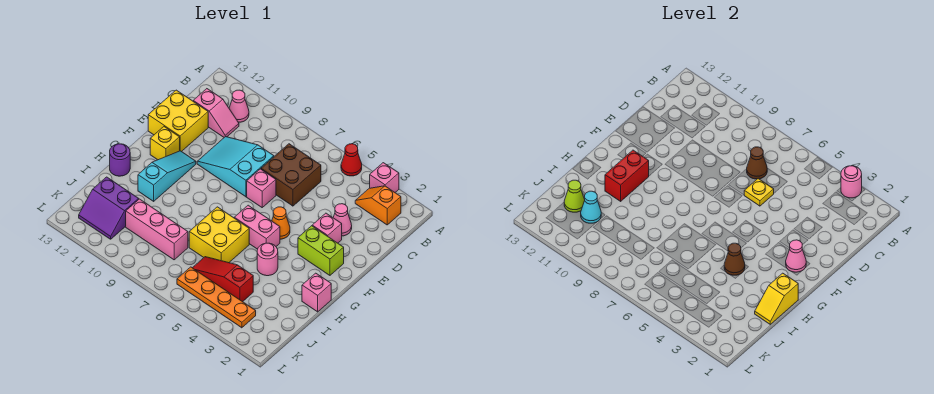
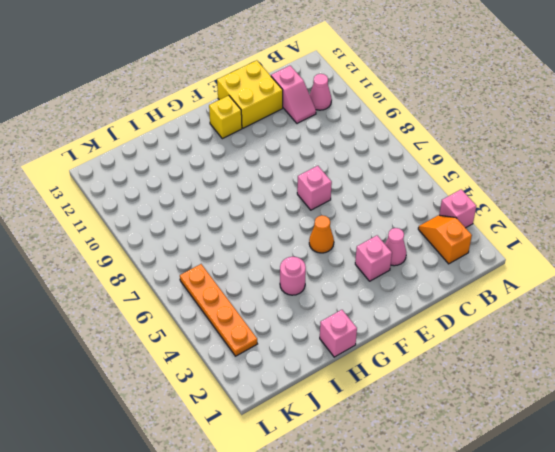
none -> red 1x1 cone [341,144,362,176]
none -> brown 2x2 brick [261,144,321,206]
none -> cyan 2x3 slope [197,137,274,197]
none -> lime 1x2 brick [298,226,344,275]

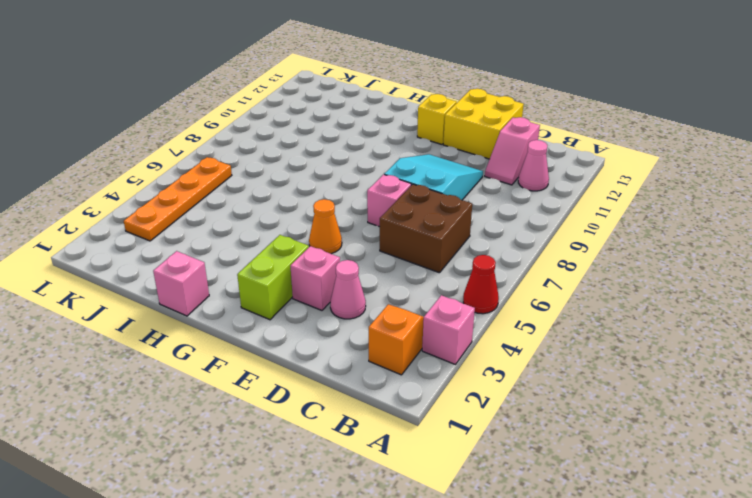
none -> cyan 1x3 slope [138,151,196,201]
none -> pink 1x2 brick [234,205,280,249]
none -> pink 1x1 round brick [257,243,278,276]
none -> yellow 2x2 brick [189,207,249,263]

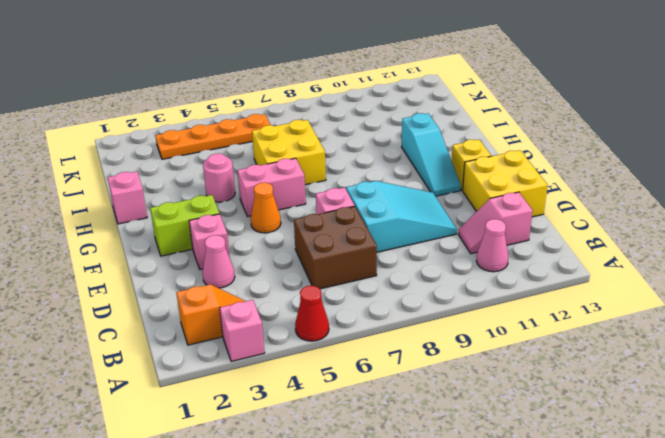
none -> purple 1x1 round brick [110,144,130,176]
none -> red 1x3 slope [193,257,253,302]
none -> pink 1x3 brick [126,199,188,260]
none -> purple 2x2 slope [79,177,139,239]

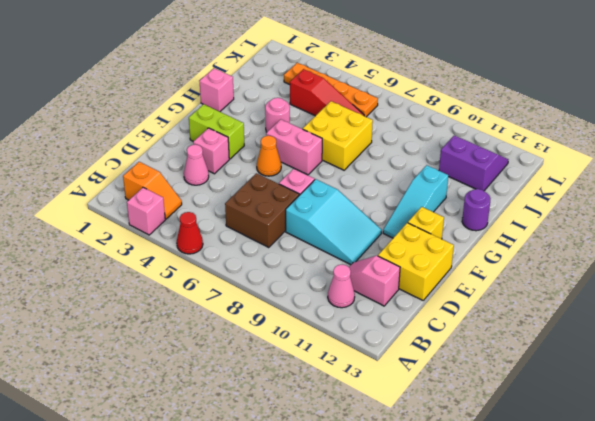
none -> pink 1x3 brick [126,199,188,260]
none -> pink 1x1 round brick [841,166,862,198]
none -> brown 1x1 cone [747,147,767,179]
none -> yellow 1x1 plate [744,179,774,206]

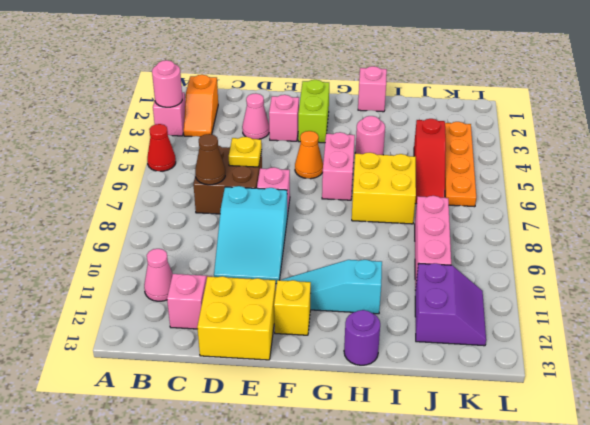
none -> pink 1x1 cone [786,240,806,272]
none -> red 1x2 brick [605,150,649,201]
none -> yellow 1x2 slope [755,273,798,324]
none -> brown 1x1 cone [724,243,745,275]

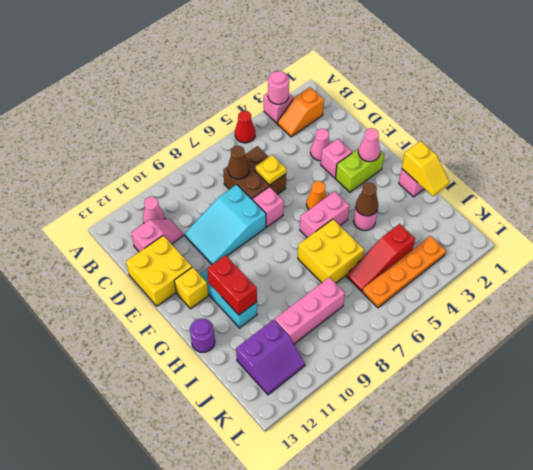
none -> cyan 1x1 cone [581,191,601,223]
none -> lime 1x1 cone [564,180,585,212]

